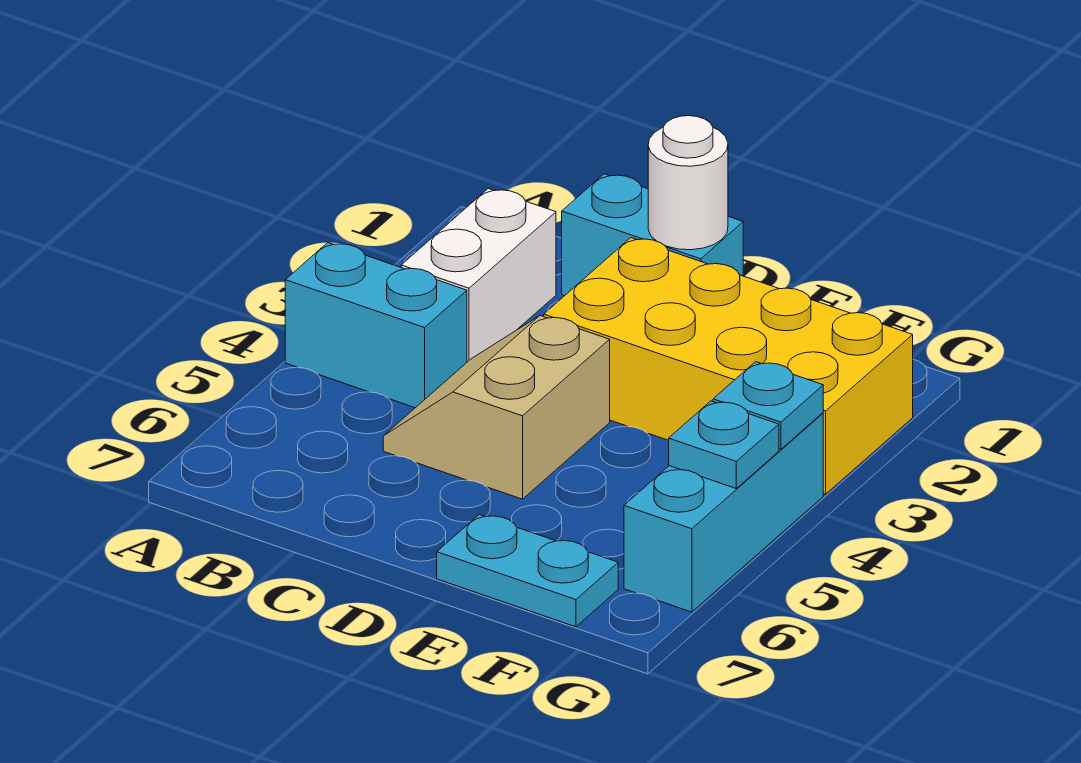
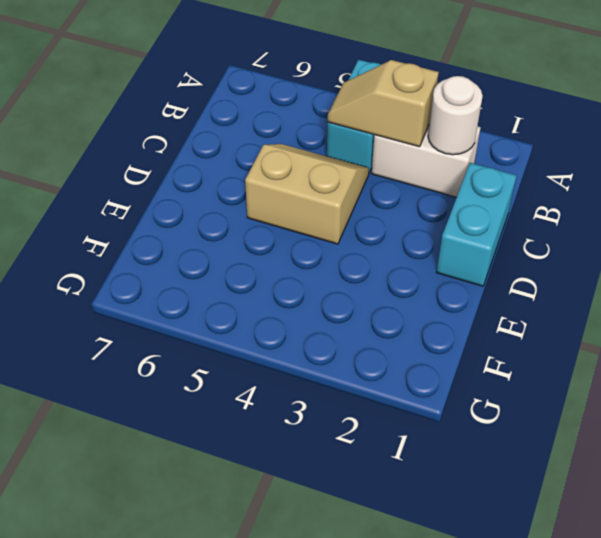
white 1x1 round brick [428,76,483,155] -> white 1x1 round brick moved to [648,116,728,250]
tan 1x2 slope [328,60,439,147] -> none
none -> yellow 2x4 brick [544,238,913,494]
none -> cyan 1x2 plate [437,515,618,627]

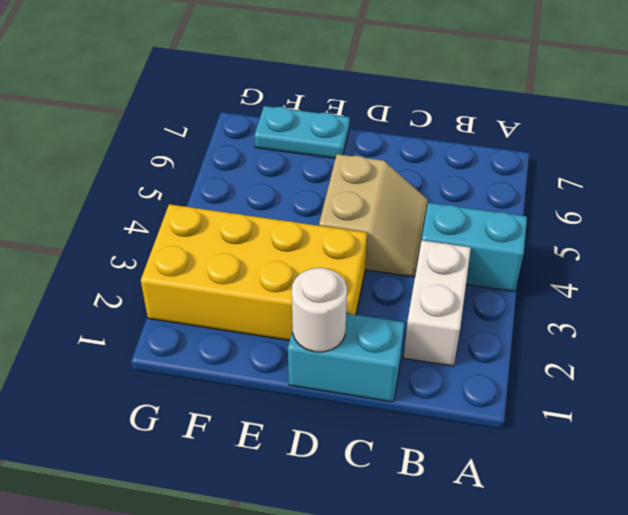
none -> cyan 1x3 brick [624,413,823,612]
none -> cyan 1x1 plate [713,362,823,449]

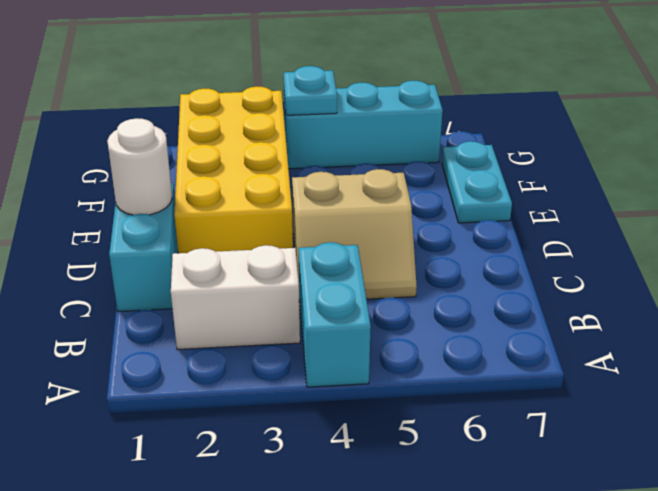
none -> cyan 1x1 plate [669,401,779,488]

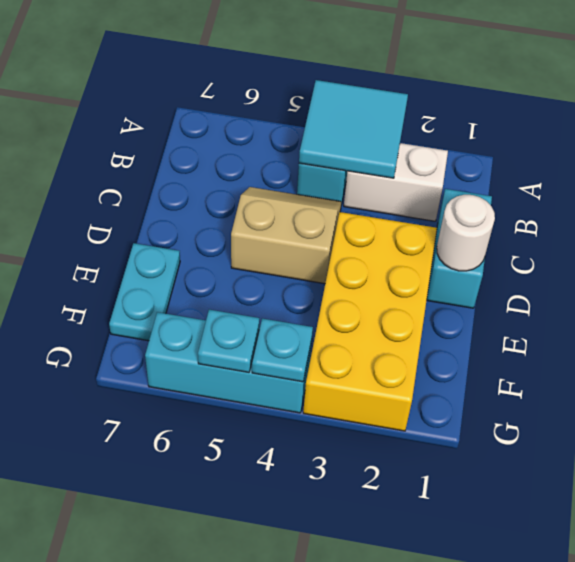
cyan 2x2 tile [299,80,408,178] -> none

